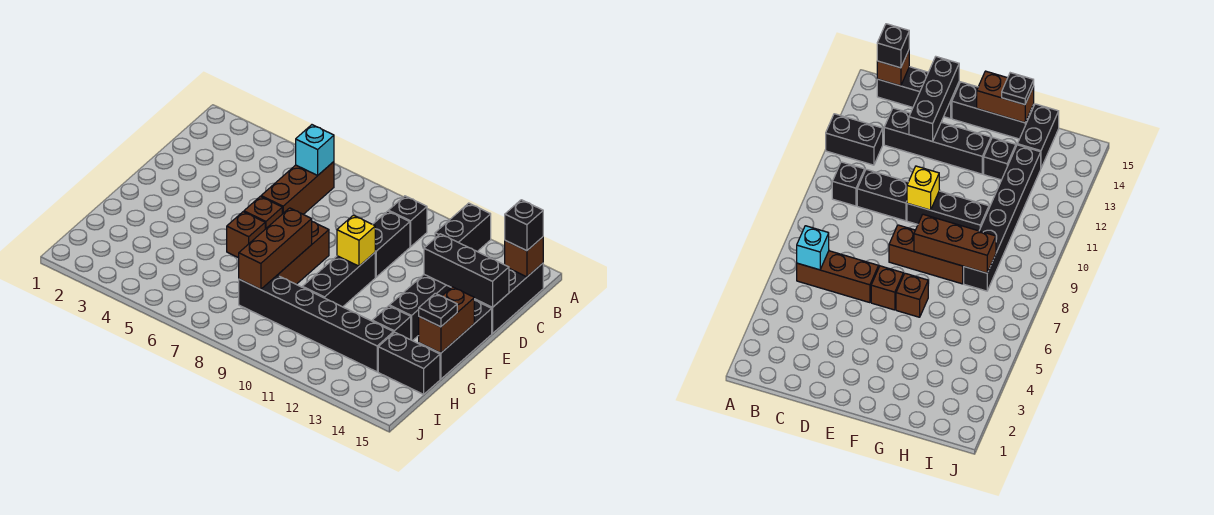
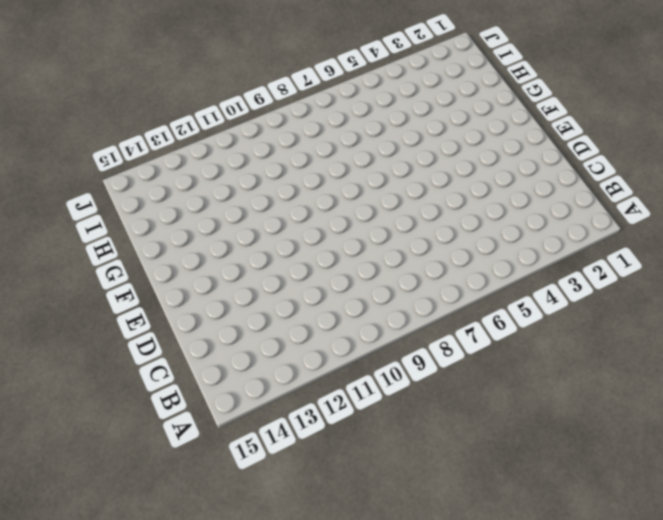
none -> black 1x2 brick [435,203,491,252]
none -> brown 1x3 brick [261,162,334,214]
none -> black 1x1 brick [389,196,427,247]

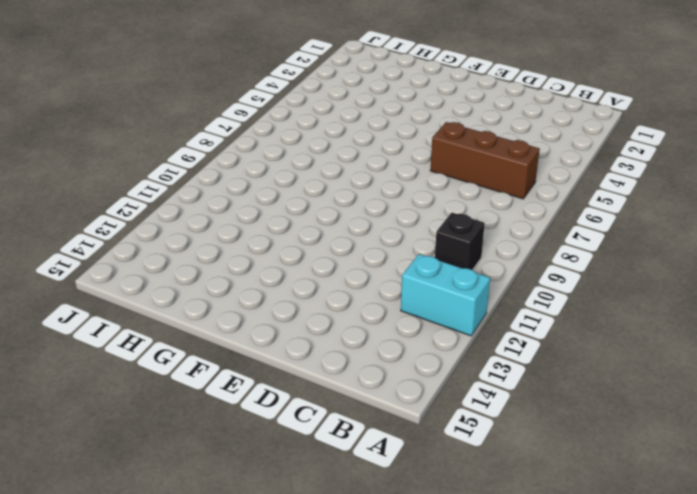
cyan 1x2 brick [401,254,490,336] -> black 1x2 brick [435,203,491,252]
none -> black 1x3 brick [474,263,543,334]
none -> black 1x2 brick [373,211,410,277]
none -> black 1x4 brick [389,275,451,341]

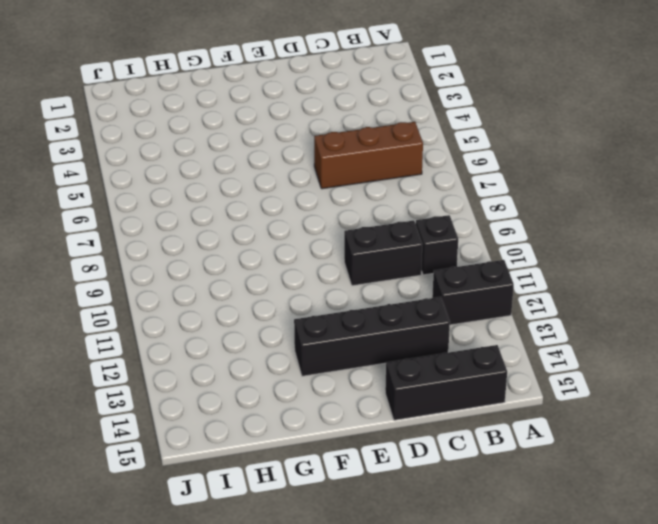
none -> brown 1x1 brick [244,196,282,229]
none -> brown 1x3 brick [278,222,329,284]
none -> black 1x3 brick [303,253,375,307]

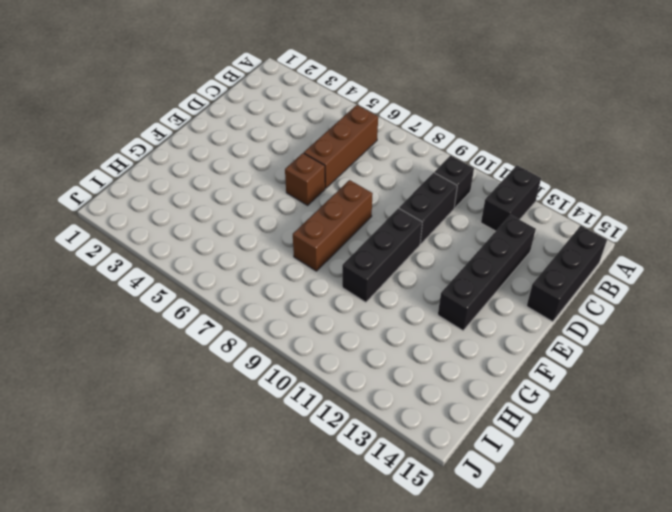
none -> black 1x3 brick [419,300,492,379]
none -> brown 1x1 brick [227,212,265,258]
none -> black 1x1 brick [372,306,411,340]

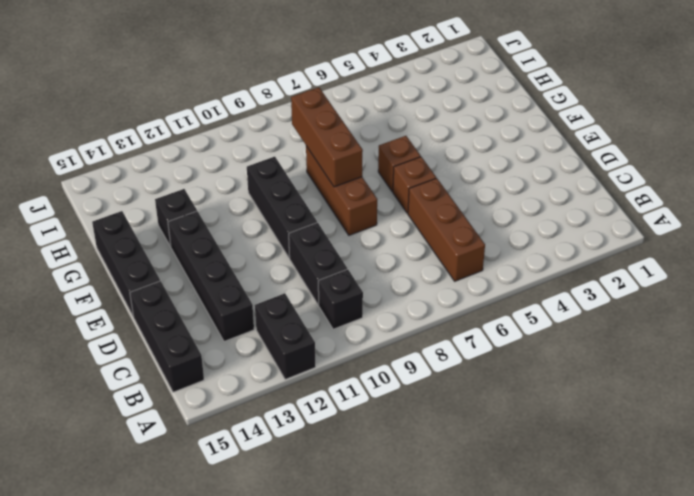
none -> black 1x6 brick [239,275,394,372]
none -> black 1x2 brick [378,332,440,394]
none -> cyan 1x1 brick [296,125,334,175]

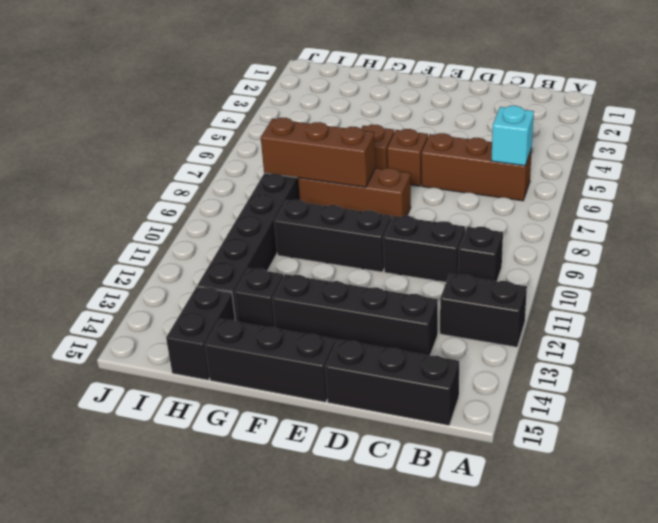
none -> brown 1x1 brick [505,237,543,277]
none -> black 1x3 brick [424,234,509,307]
none -> yellow 1x1 brick [337,215,375,266]

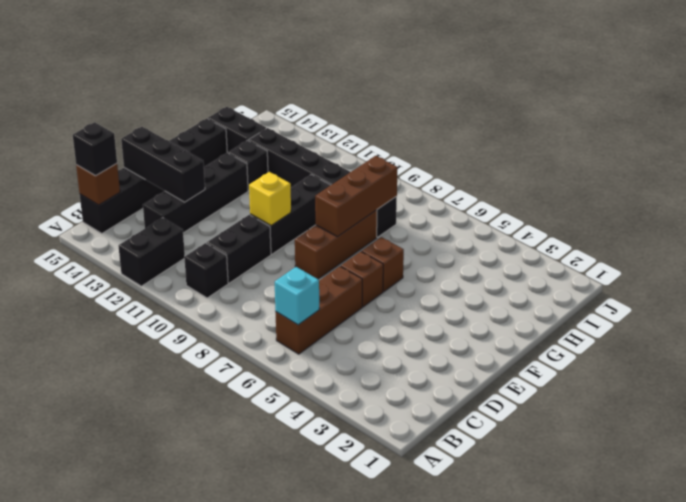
none -> brown 1x2 brick [419,287,474,353]
none -> black 1x1 plate [419,293,457,327]

